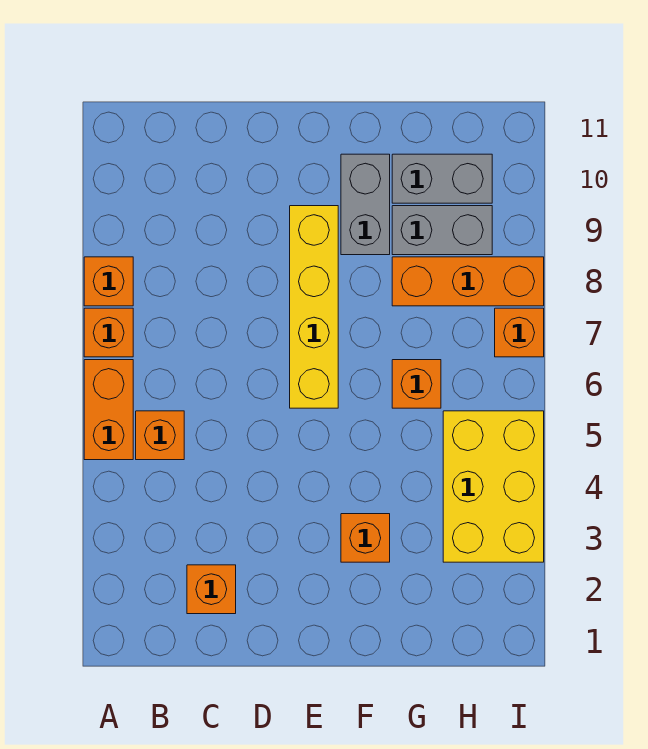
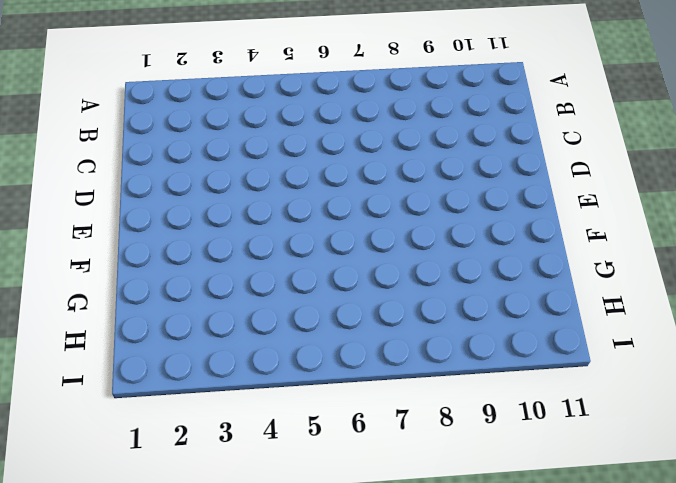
none -> orange 1x2 brick [84,360,133,460]
none -> orange 1x1 brick [84,308,133,357]
none -> orange 1x1 brick [84,257,133,306]

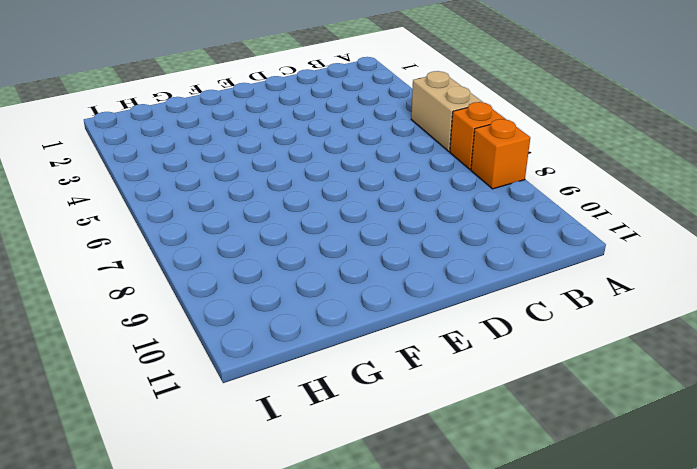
tan 1x2 brick [411,71,483,152] -> orange 1x2 brick [84,360,133,460]
none -> orange 1x1 brick [136,411,184,460]
none -> orange 1x1 brick [187,565,236,614]
none -> yellow 1x4 brick [290,206,338,408]

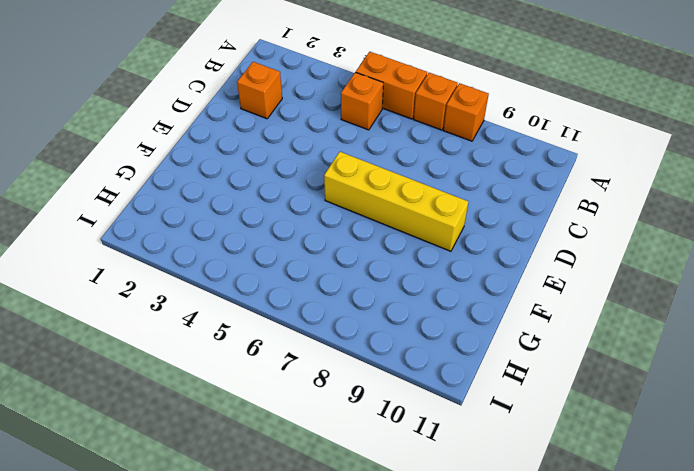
none -> orange 1x1 brick [341,514,390,562]
none -> grey 1x2 brick [341,154,390,255]
none -> orange 1x1 brick [392,360,441,408]

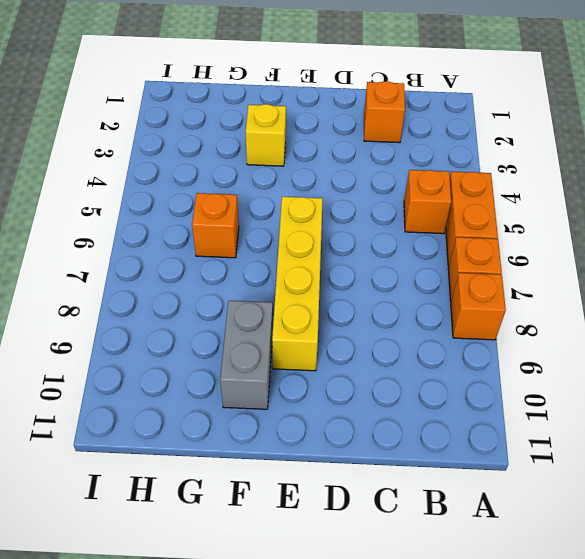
yellow 1x1 brick [246,104,286,166] -> orange 1x1 brick [341,514,390,562]
none -> orange 1x3 brick [392,257,544,306]
none -> grey 1x2 brick [392,206,492,255]
none -> grey 1x2 brick [392,154,492,203]

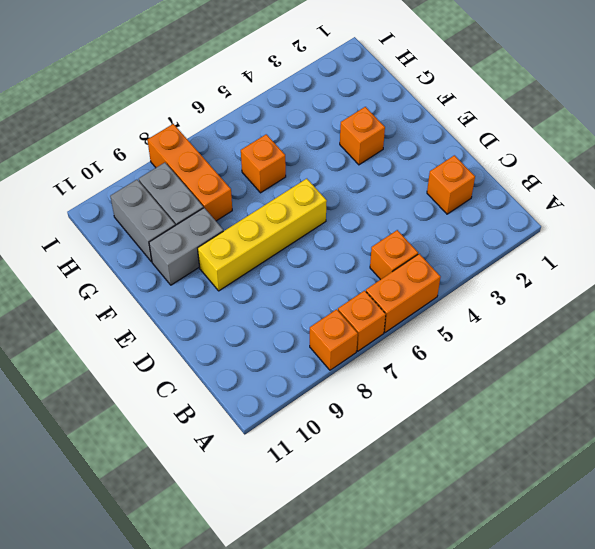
none -> yellow 2x3 brick [443,411,544,562]
none -> orange 1x1 brick [495,308,544,357]

